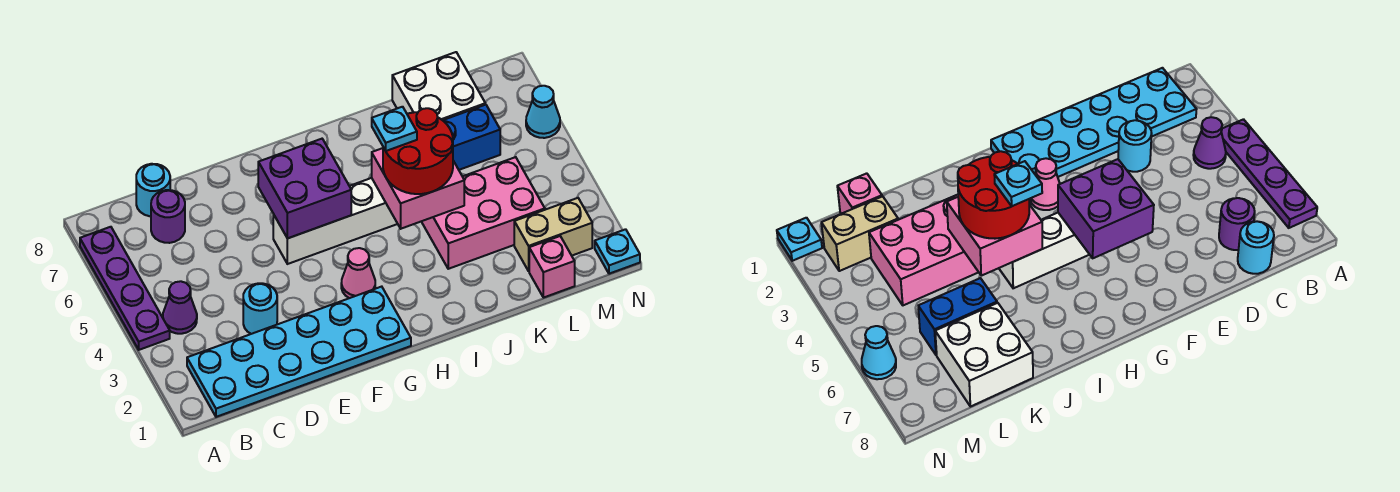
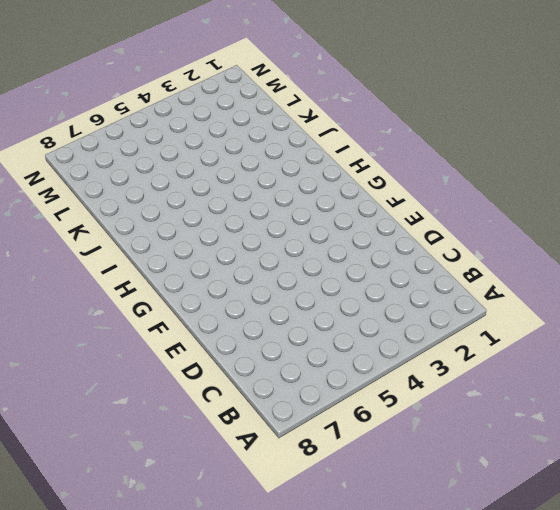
none -> purple 1x4 plate [80,227,170,350]
none -> cyan 2x6 plate [187,287,411,417]
none -> purple 1x1 cone [163,281,197,334]

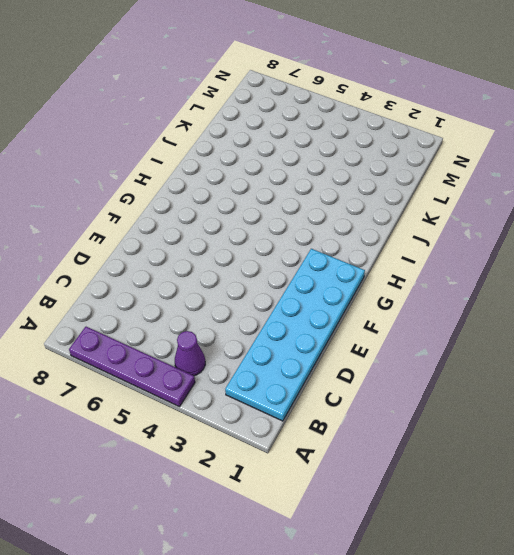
none -> purple 1x1 round brick [151,190,185,243]
none -> cyan 1x1 round brick [136,164,170,216]
none -> cyan 1x1 round brick [243,283,277,334]

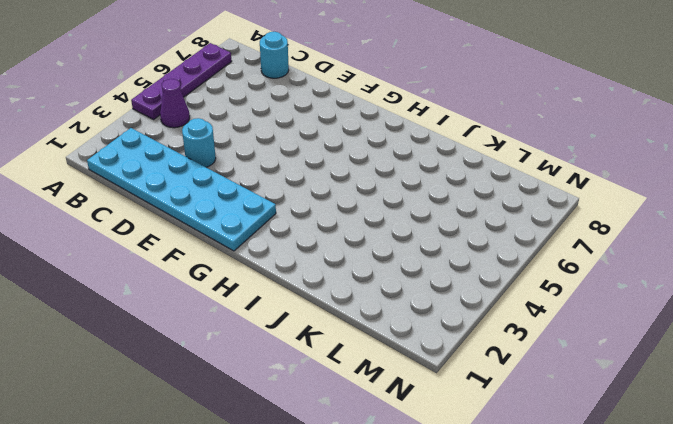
none -> purple 1x1 round brick [151,190,185,243]
none -> white 1x4 brick [273,178,397,264]
none -> pink 1x1 cone [341,248,375,298]

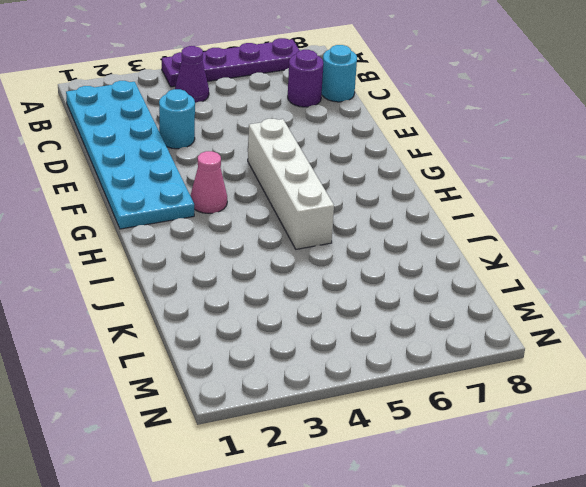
none -> pink 2x3 brick [421,157,545,269]
none -> blue 1x2 brick [443,105,500,170]
none -> white 2x2 brick [392,52,485,120]

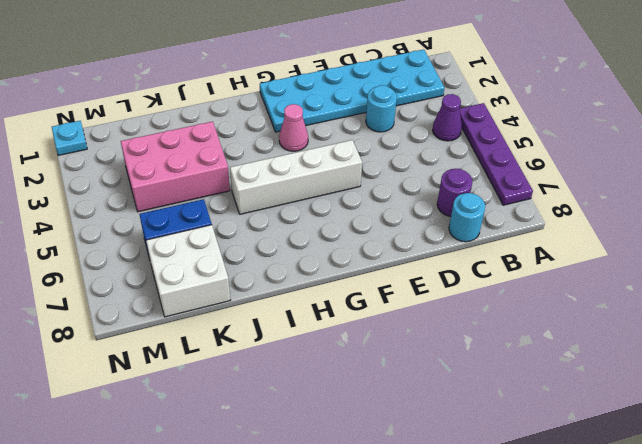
none -> pink 1x1 brick [529,236,575,298]
none -> tan 1x2 brick [514,198,592,271]
none -> cyan 1x1 cone [526,86,560,138]

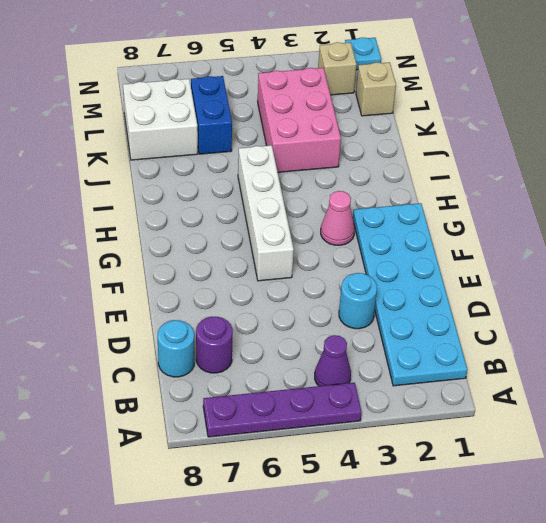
tan 1x1 brick [356,62,396,116] -> pink 1x1 brick [529,236,575,298]
tan 1x1 brick [318,42,357,95] -> tan 1x2 brick [514,198,592,271]
none -> cyan 1x1 cone [526,86,560,138]
none -> purple 2x2 brick [258,139,351,238]
none -> pink 2x2 brick [372,148,464,229]

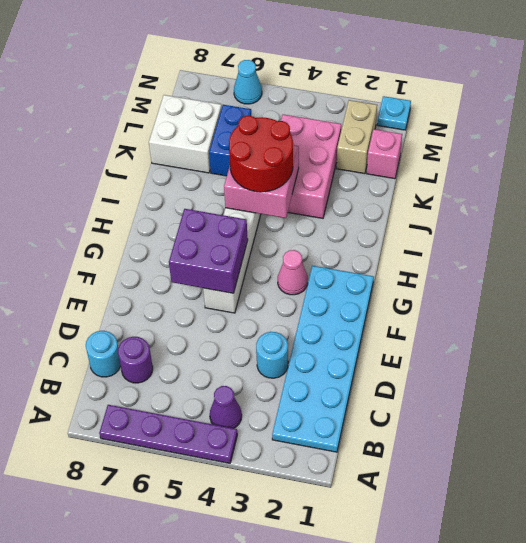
none -> cyan 1x1 plate [372,107,417,151]

